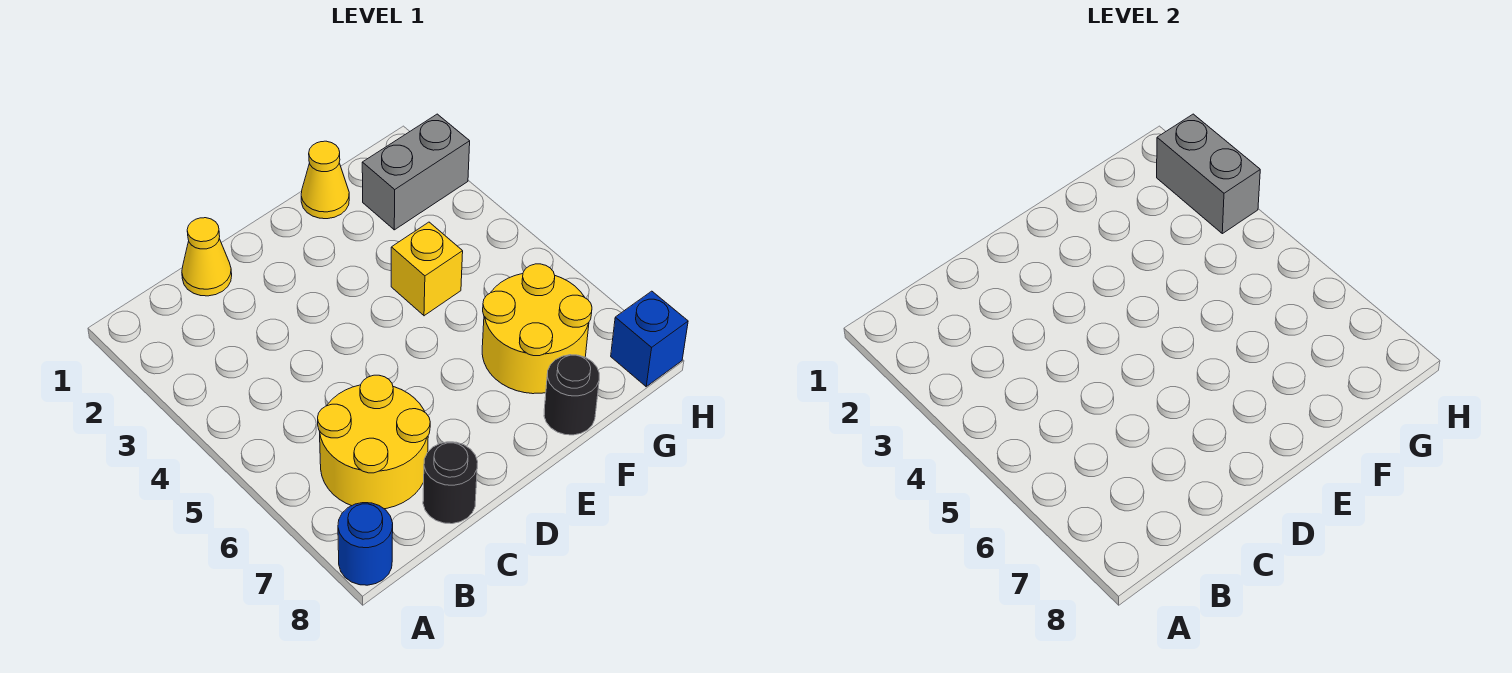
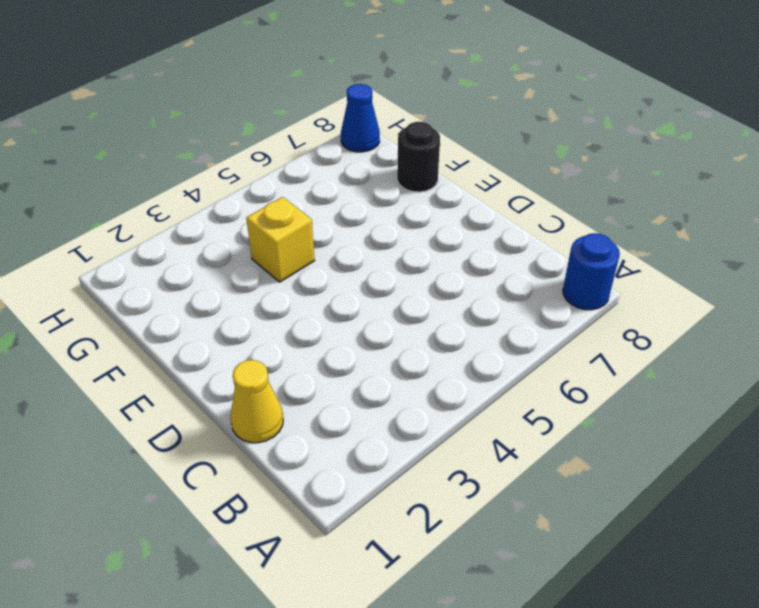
blue 1x1 cone [341,84,380,152] -> blue 1x1 brick [611,291,688,387]
none -> yellow 2x2 round brick [318,375,430,509]
none -> black 1x1 round brick [423,442,478,524]

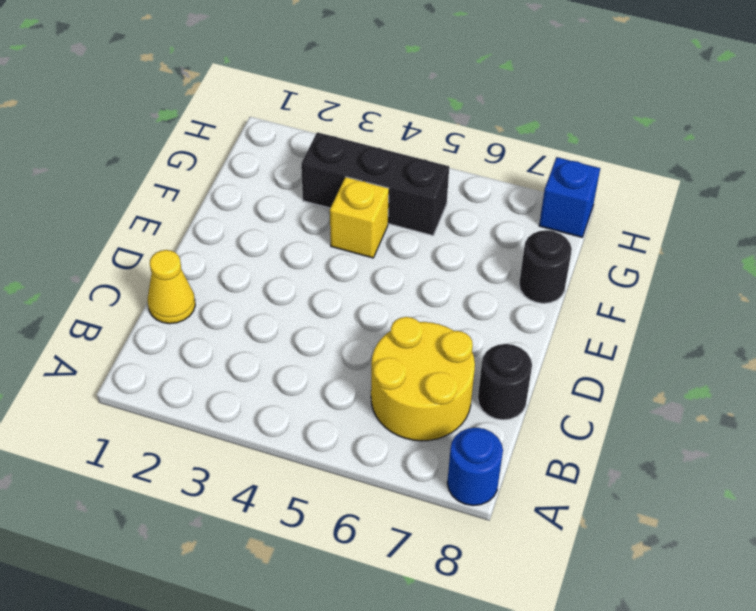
black 1x3 brick [301,132,449,235] -> none
none -> yellow 1x1 cone [301,141,349,219]
none -> yellow 2x2 round brick [482,264,592,394]

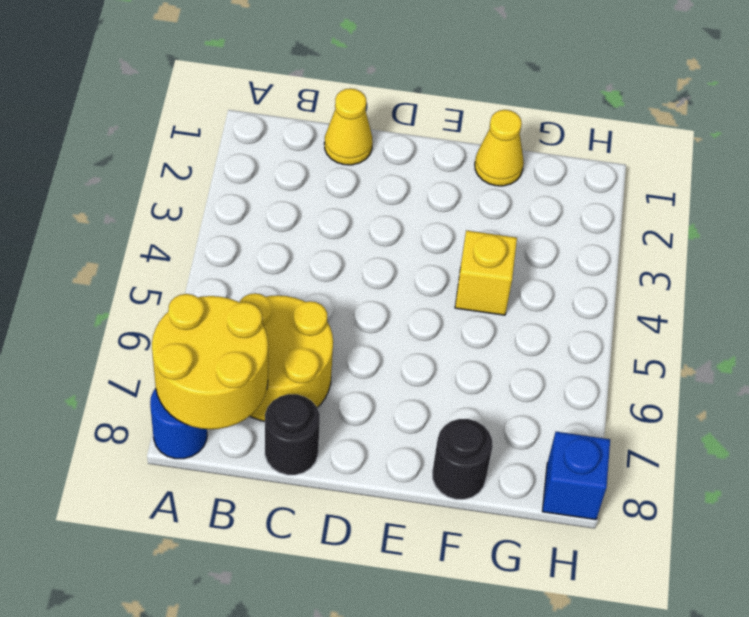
yellow 2x2 round brick [152,294,268,429] -> yellow 2x2 round brick moved to [482,264,592,394]
none -> grey 1x2 brick [362,114,470,230]
none -> grey 1x2 brick [1157,114,1260,234]

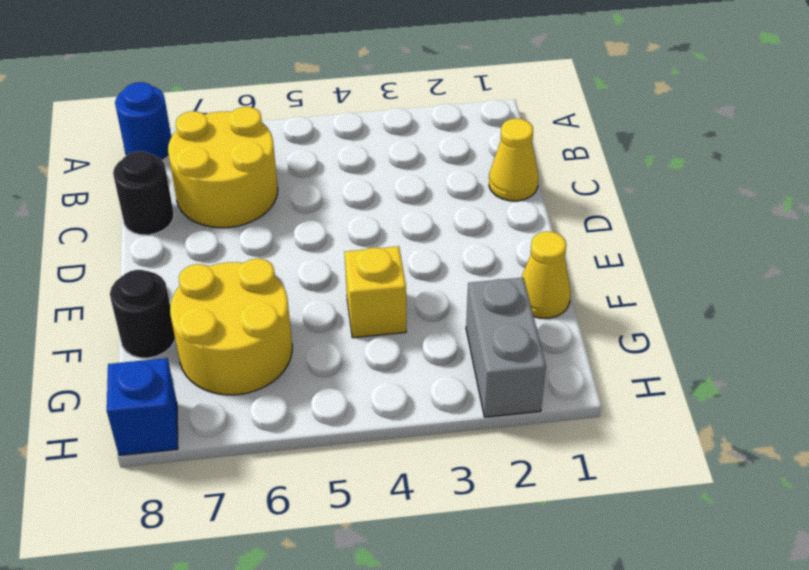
none -> grey 1x2 brick [1157,114,1260,234]

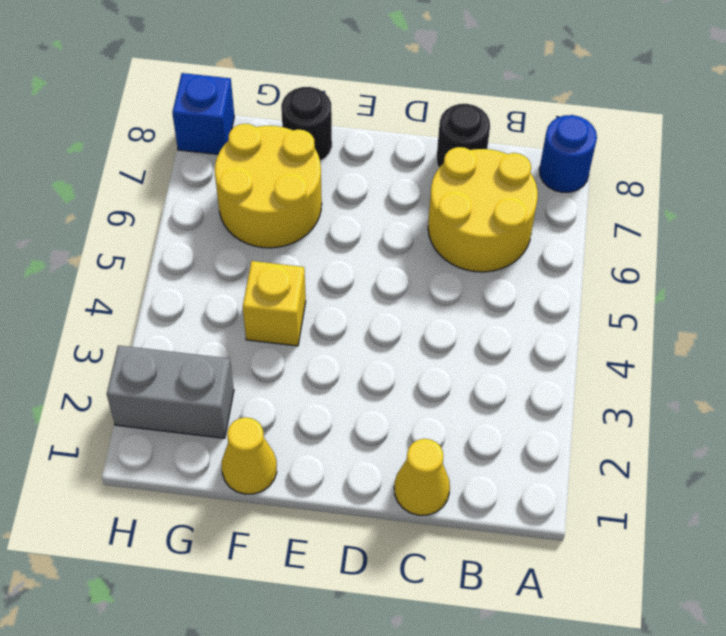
none -> grey 1x2 brick [1157,114,1260,234]

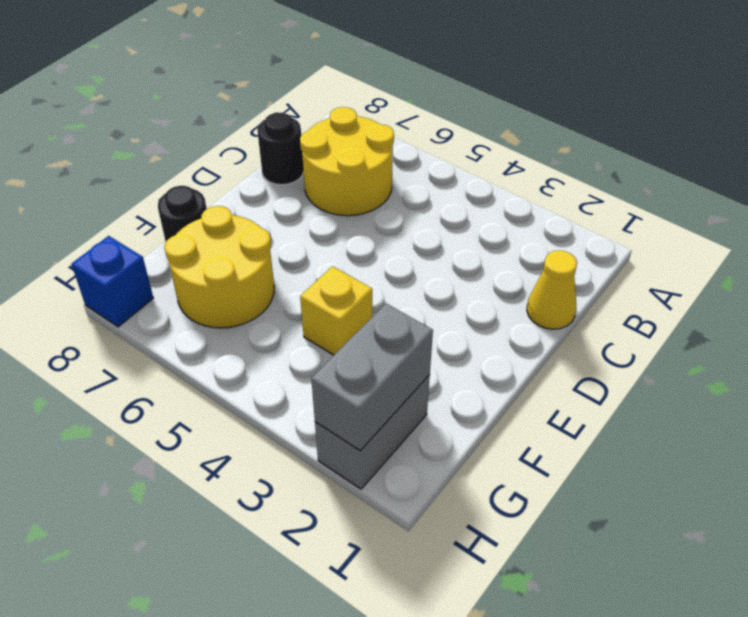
grey 1x2 brick [311,304,433,451] -> grey 1x2 brick turned to [1157,114,1260,234]
none -> blue 1x1 round brick [338,503,393,585]
none -> yellow 1x1 cone [301,141,349,219]

